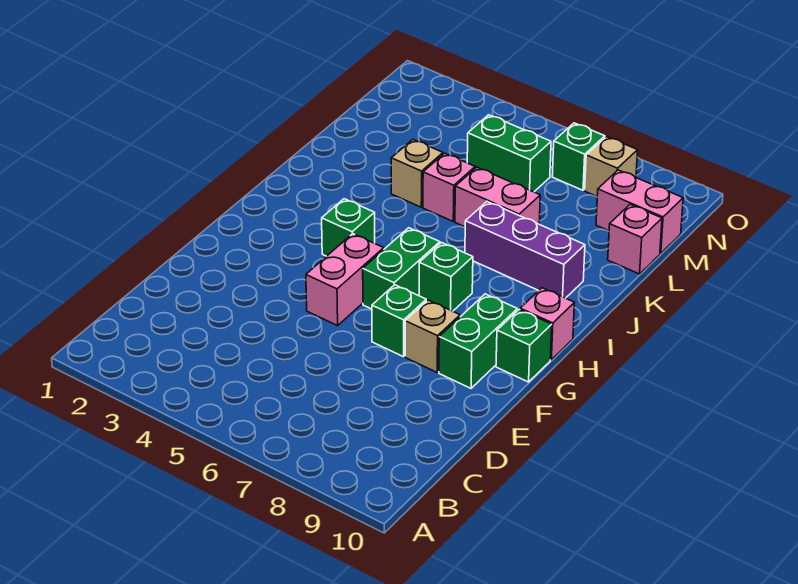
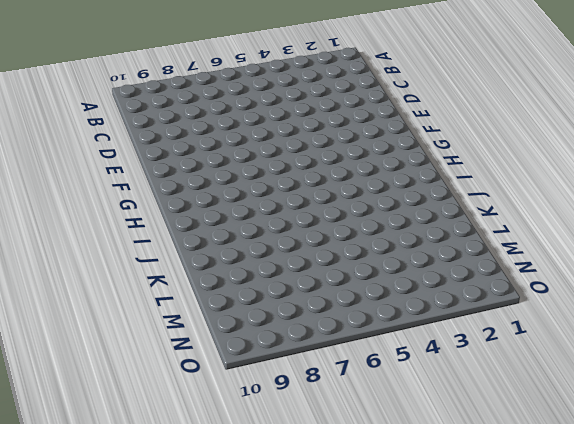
none -> pink 1x2 brick [306,234,384,326]
none -> green 1x1 brick [372,285,426,357]
none -> tan 1x1 brick [405,300,460,372]

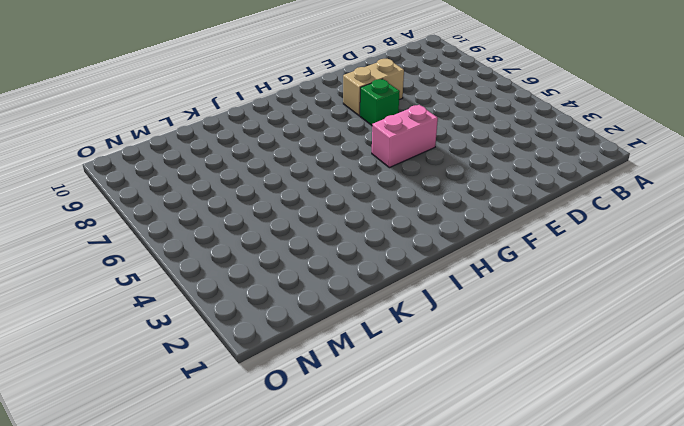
tan 1x2 brick [343,59,404,116] -> tan 1x1 brick [405,300,460,372]
none -> green 1x2 brick [439,294,517,388]
none -> green 1x2 brick [363,228,440,309]
none -> green 1x1 brick [496,309,552,382]

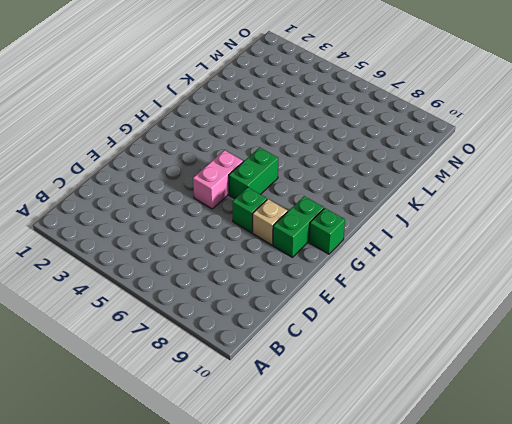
none -> green 1x1 brick [322,199,375,256]
none -> green 1x1 brick [419,243,473,311]
none -> pink 1x1 brick [520,288,574,360]

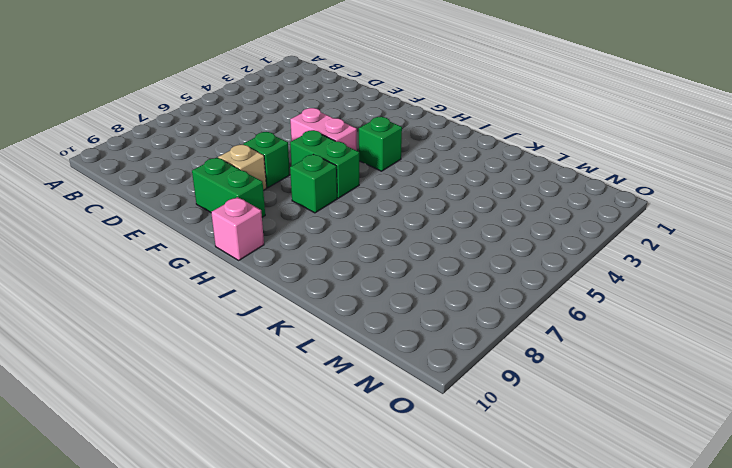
none -> green 1x1 brick [496,309,552,382]
none -> purple 1x3 brick [465,202,585,298]
none -> tan 1x1 brick [391,140,443,207]

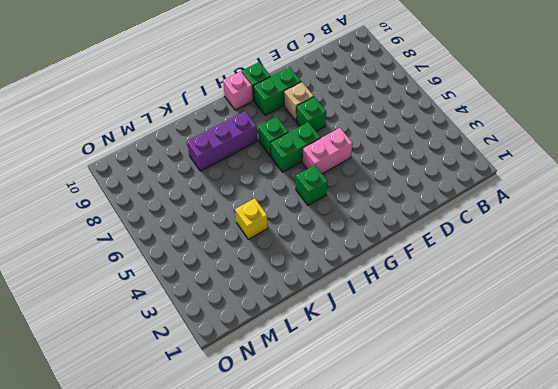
purple 1x3 brick [187,111,257,171] -> purple 1x3 brick turned to [465,202,585,298]
yellow 1x1 brick [235,198,268,239] -> tan 1x1 brick [391,140,443,207]
none -> pink 1x1 brick [423,153,475,221]
none -> pink 1x2 brick [455,167,540,227]
none -> pink 1x1 brick [608,204,662,274]

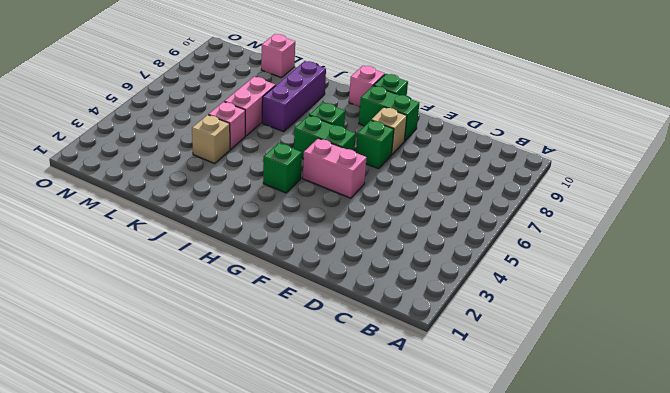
none -> green 1x2 brick [467,115,551,192]
none -> pink 1x2 brick [596,170,683,253]
none -> green 1x1 brick [552,123,605,190]

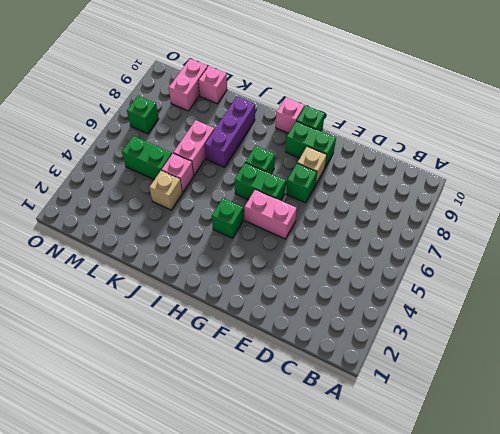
green 1x2 brick [122,136,172,180] -> green 1x2 brick turned to [467,115,551,192]
none -> tan 1x1 brick [585,137,638,196]

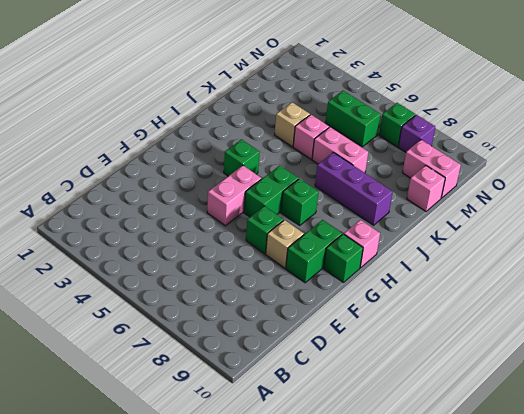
purple 1x1 brick [398,115,435,152] -> tan 1x1 brick [585,137,638,196]

